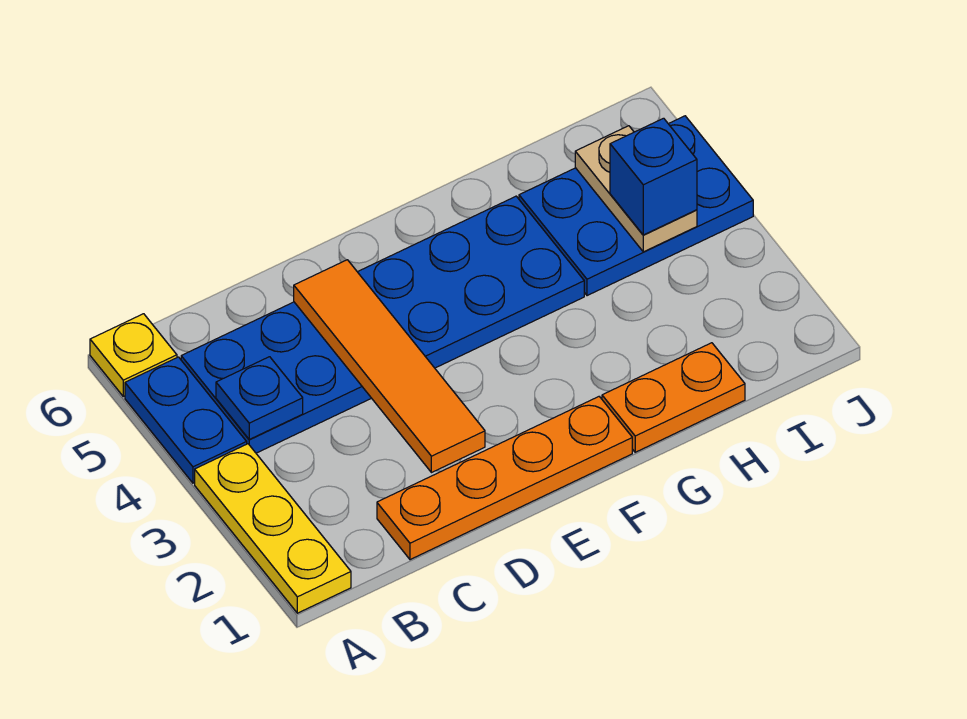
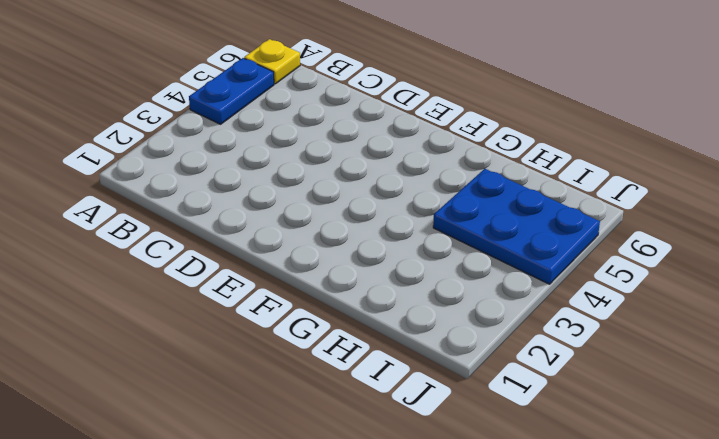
none -> yellow 1x3 plate [195,444,351,613]
none -> blue 2x6 plate [181,196,584,453]

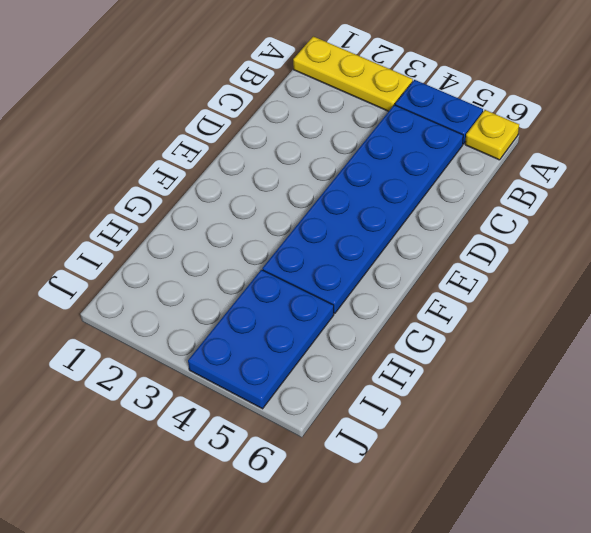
none -> orange 1x4 plate [377,397,632,560]
none -> orange 1x2 plate [602,343,745,452]

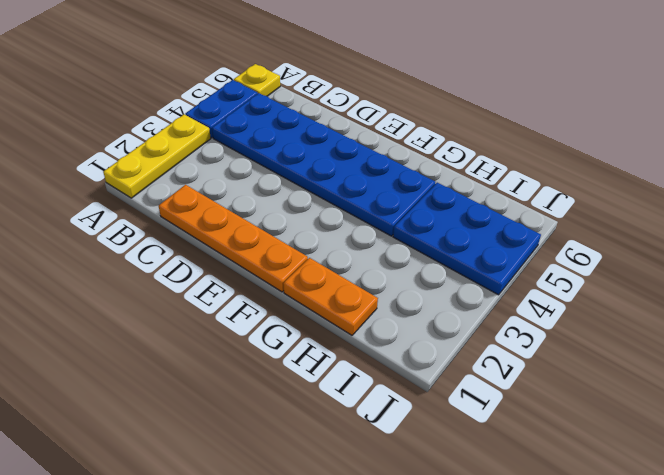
none -> blue 1x1 plate [216,357,303,439]
none -> orange 1x4 tile [294,260,485,473]

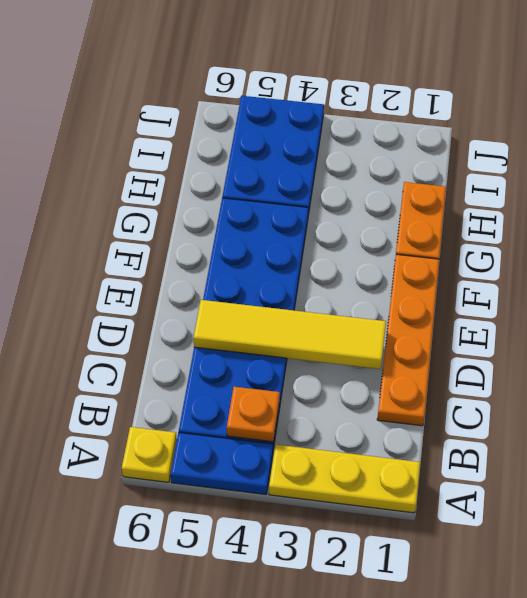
orange 1x1 plate [227,387,280,442] -> blue 1x1 plate [216,357,303,439]
yellow 1x4 tile [194,300,386,369] -> orange 1x4 tile [294,260,485,473]
none -> tan 1x2 plate [575,126,697,252]
none -> blue 1x1 brick [610,118,697,235]

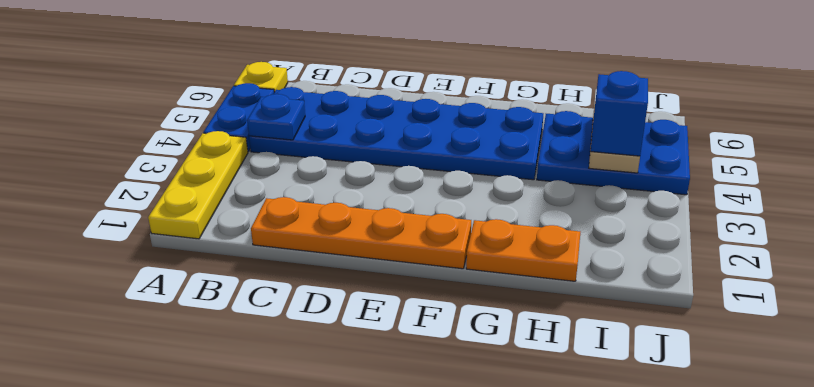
none -> orange 1x4 tile [294,260,485,473]

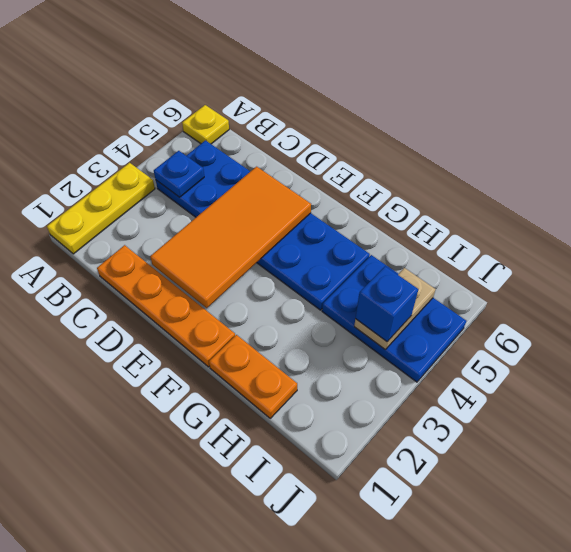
orange 2x4 tile [150,167,311,308] -> orange 1x4 tile [294,260,485,473]
none -> blue 1x2 plate [125,357,247,483]

